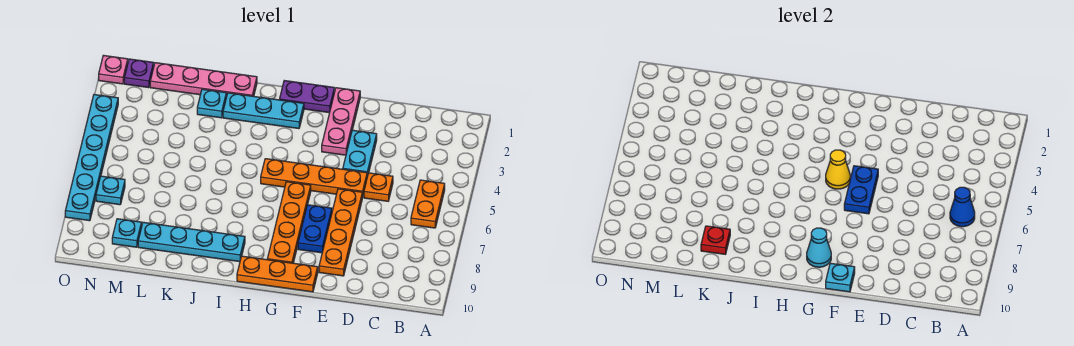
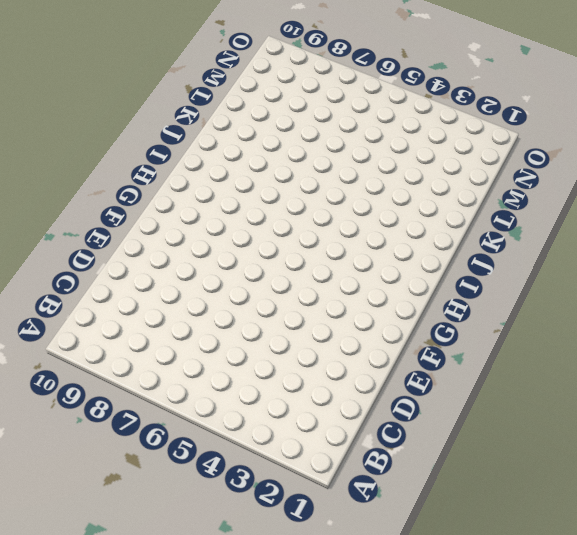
none -> orange 1x2 plate [411,180,445,228]
none -> orange 1x1 plate [364,173,393,201]
none -> cyan 1x2 plate [343,130,377,176]

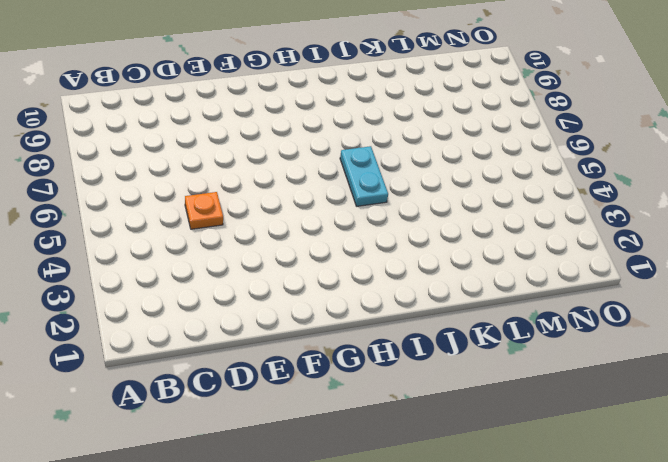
cyan 1x2 plate [340,146,388,206] -> cyan 1x2 plate moved to [343,130,377,176]
none -> orange 1x2 plate [411,180,445,228]
none -> orange 1x4 plate [261,159,367,198]
none -> orange 1x4 plate [319,189,362,276]

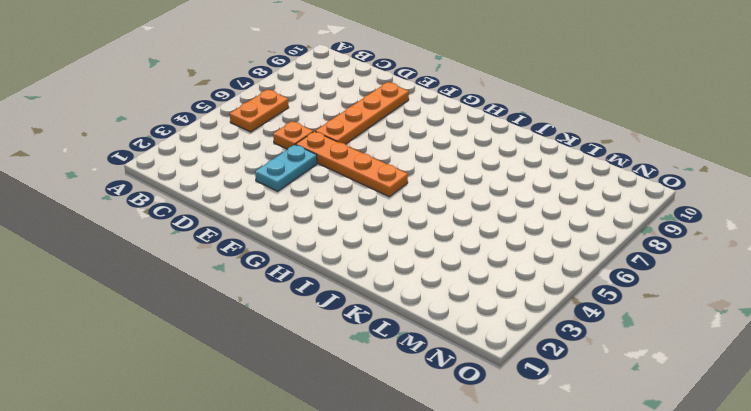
none -> pink 1x3 plate [322,88,360,155]
none -> blue 1x2 plate [298,205,332,253]
none -> orange 1x3 plate [237,256,318,292]

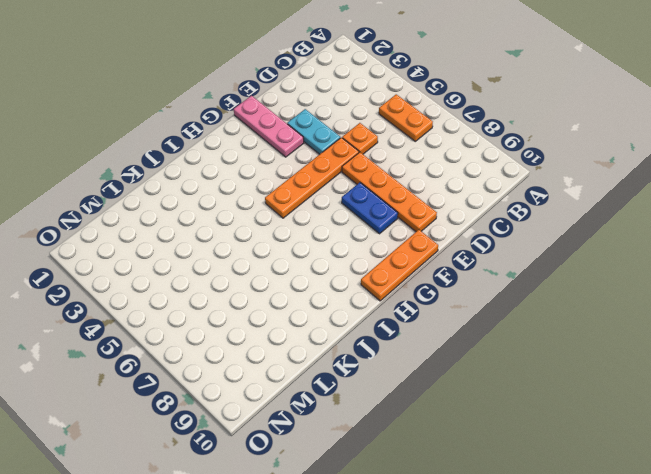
none -> purple 1x2 plate [280,81,334,113]
none -> orange 1x4 plate [267,182,311,263]
none -> cyan 1x3 plate [223,93,304,129]

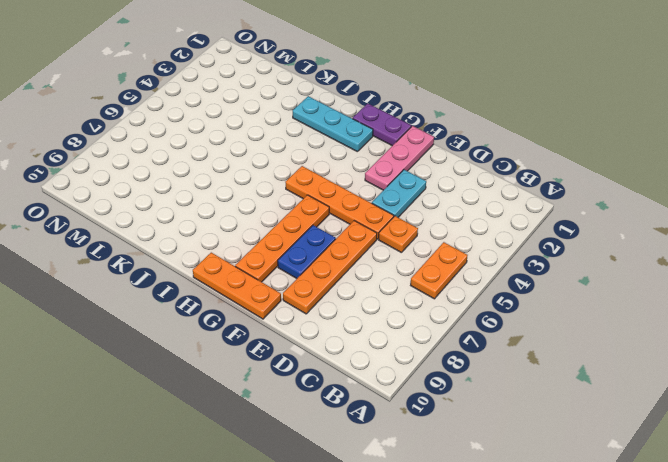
none -> cyan 1x4 plate [138,222,245,262]
none -> pink 1x4 plate [150,63,257,97]
none -> cyan 1x1 plate [197,89,226,118]

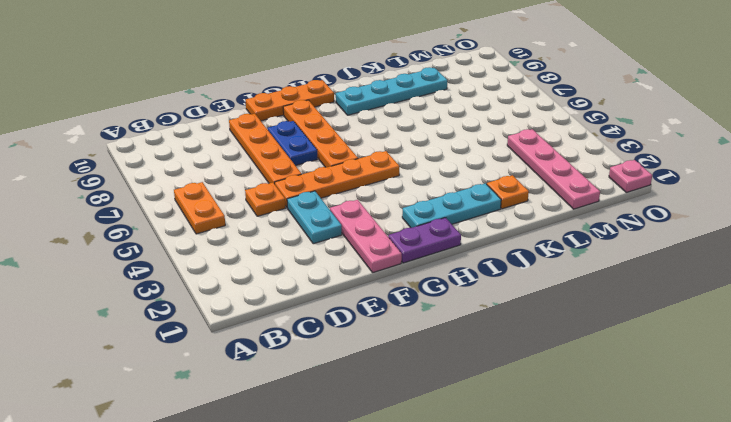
orange 1x1 plate [487,175,529,209] -> cyan 1x1 plate [197,89,226,118]
pink 1x4 plate [507,129,600,209] -> pink 1x4 plate turned to [150,63,257,97]
none -> cyan 1x1 plate [112,219,142,247]
none -> purple 1x1 plate [124,59,154,88]
none -> cyan 1x1 plate [96,176,125,205]

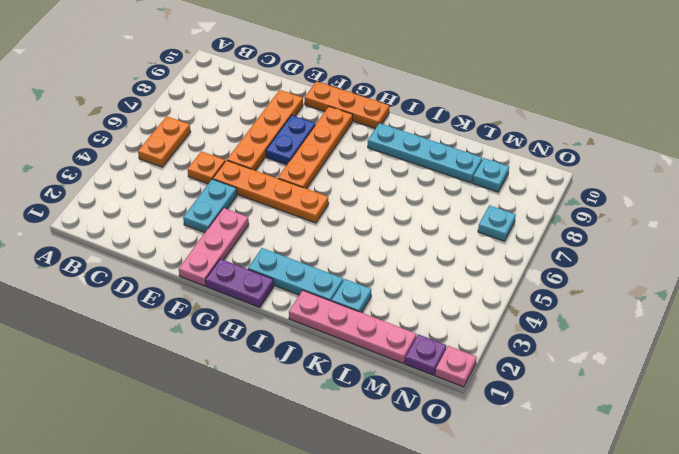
none -> cyan 1x6 plate [65,94,118,221]
none -> blue 1x1 cone [950,187,975,227]
none -> blue 1x2 plate [844,166,878,214]

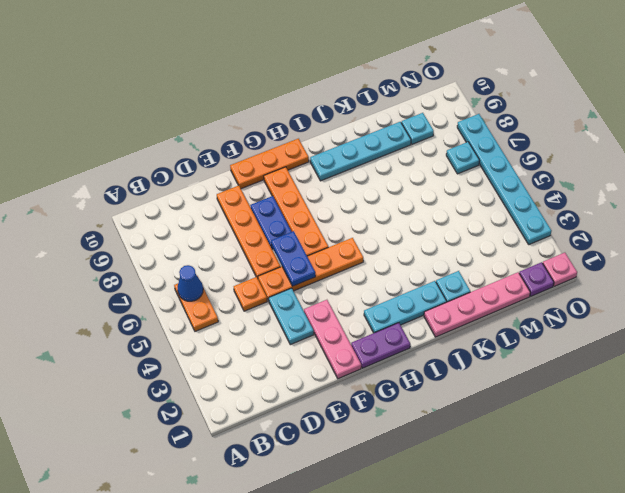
none -> cyan 1x1 plate [826,263,855,292]
none -> yellow 1x1 cone [826,150,850,189]
none -> cyan 1x1 cone [807,228,831,267]

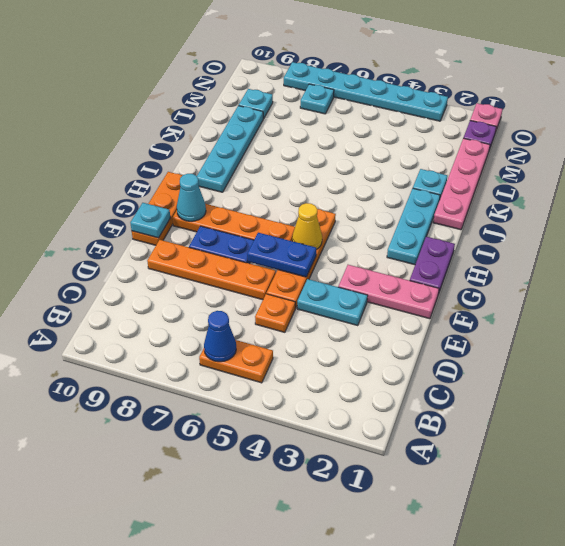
none -> red 1x1 plate [701,226,730,254]

